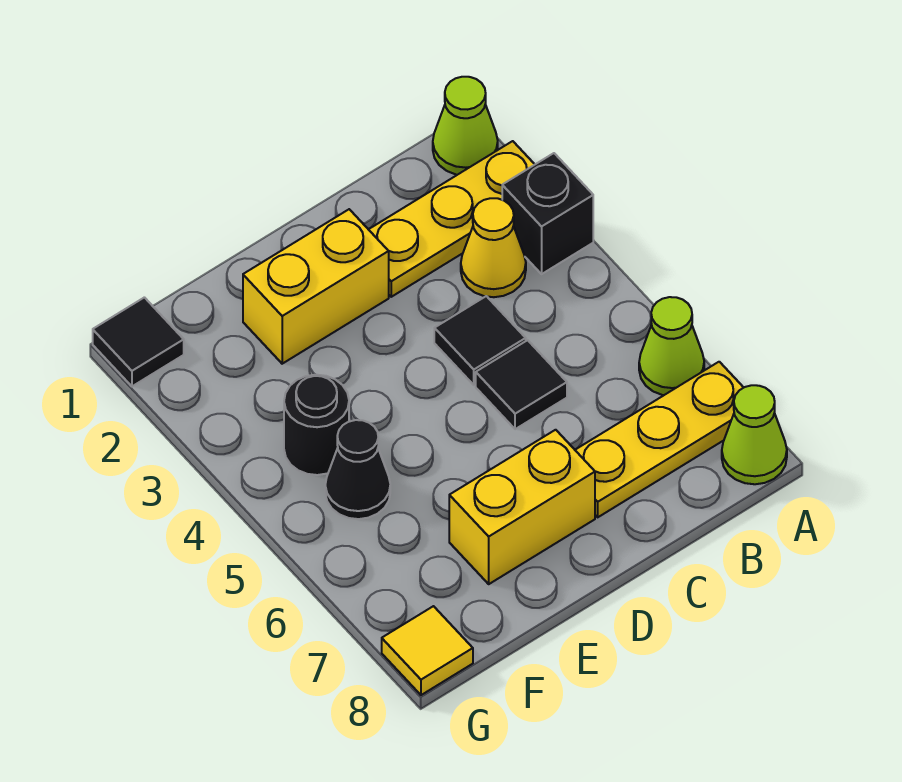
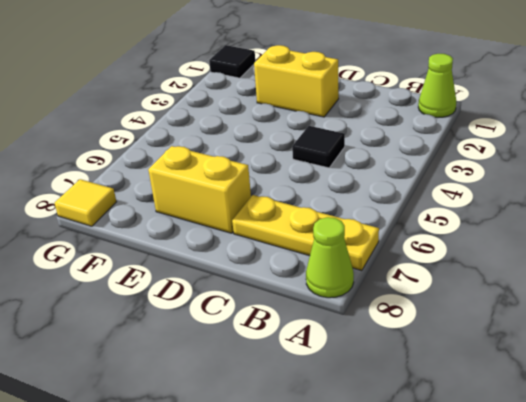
none -> yellow 1x3 plate [368,141,535,297]
none -> black 1x1 brick [502,153,593,274]
none -> lime 1x1 cone [639,297,704,395]

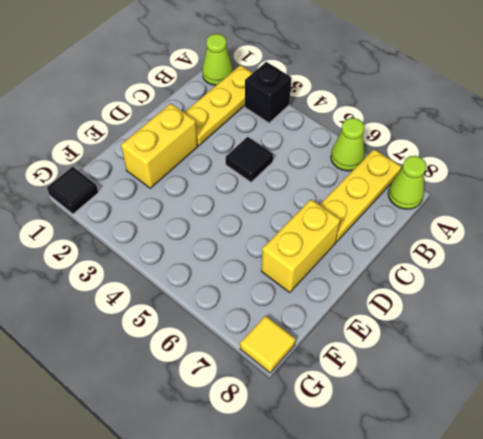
none -> yellow 1x1 cone [461,198,526,297]
none -> black 1x1 tile [476,340,567,429]
none -> black 1x1 round brick [284,375,349,475]

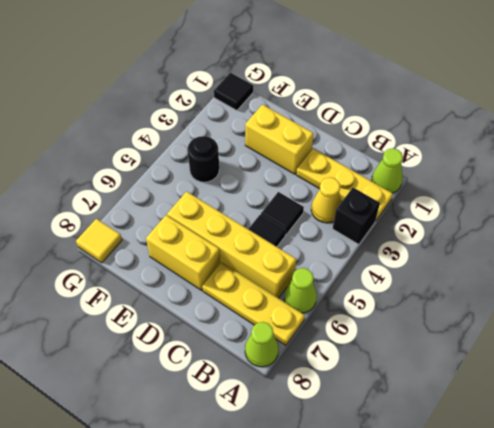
yellow 1x4 brick [167,191,296,298] -> none
none -> black 1x1 cone [325,420,390,519]

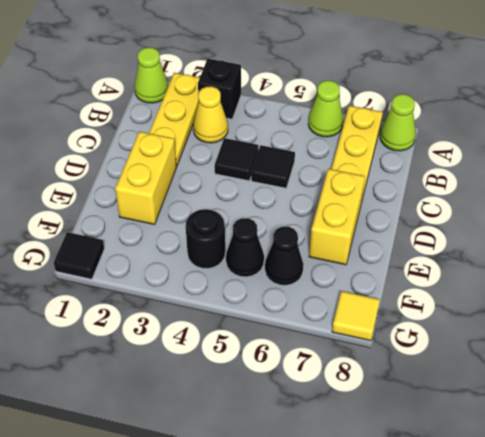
black 1x1 cone [265,227,303,285] -> none

